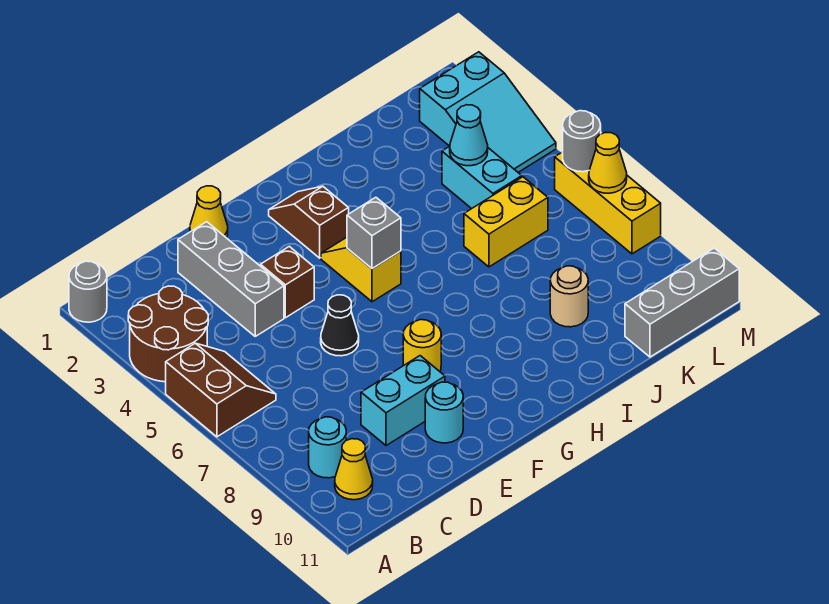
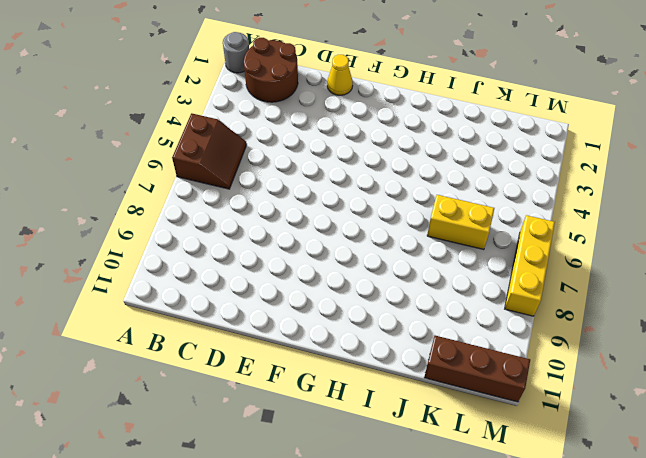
brown 2x2 round brick [244,38,298,102] -> brown 2x2 round brick moved to [128,286,208,382]
brown 1x3 brick [424,336,530,402] -> grey 1x3 brick [625,248,739,357]
none -> cyan 1x1 round brick [309,417,346,478]
none -> yellow 1x1 cone [335,439,373,500]
none -> grey 1x3 brick [178,222,284,336]

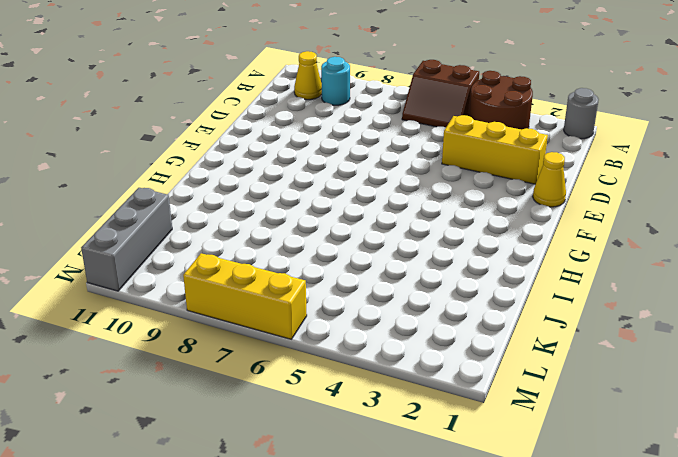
yellow 1x3 brick [442,115,548,184] -> grey 1x3 brick [178,222,284,336]
none -> cyan 1x2 brick [361,356,445,446]
none -> brown 1x1 brick [261,246,314,318]
none -> black 1x1 cone [321,295,359,356]

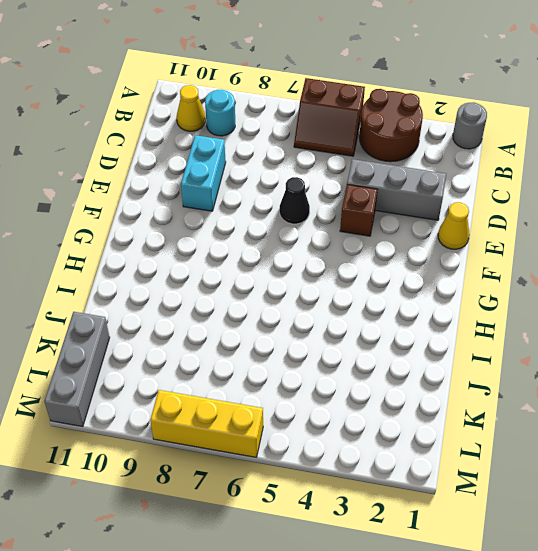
none -> cyan 1x1 round brick [425,382,463,443]
none -> yellow 1x1 round brick [403,320,441,371]
none -> brown 1x2 slope [269,186,349,258]

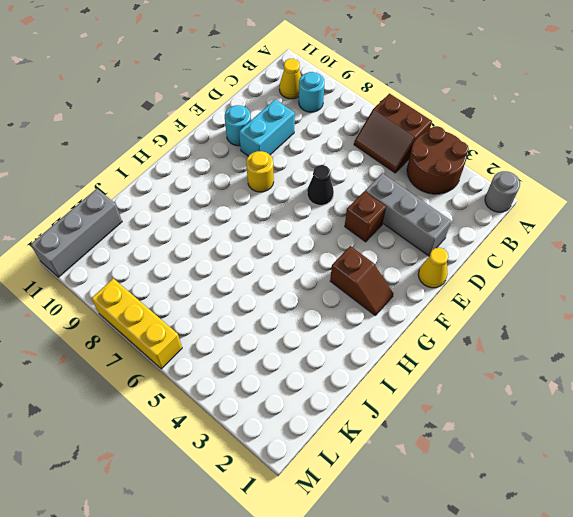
none -> yellow 1x2 slope [321,237,401,302]
none -> yellow 1x2 brick [464,177,548,267]
none -> tan 1x1 round brick [550,266,588,327]

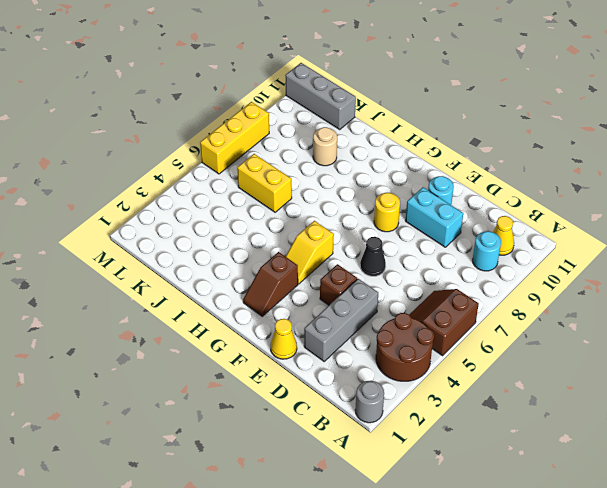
none -> cyan 1x2 brick [442,146,522,209]
none -> cyan 2x3 slope [420,52,556,172]
none -> grey 1x1 brick [347,197,401,269]

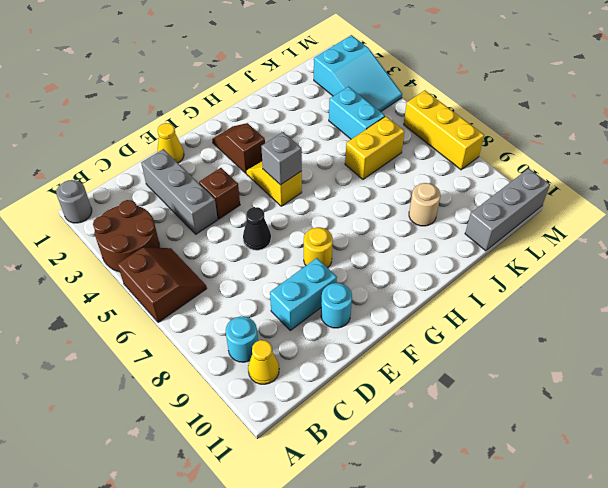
none -> cyan 1x1 cone [450,105,488,166]
none -> grey 1x1 round brick [563,111,601,172]
none -> yellow 1x1 cone [589,132,627,193]

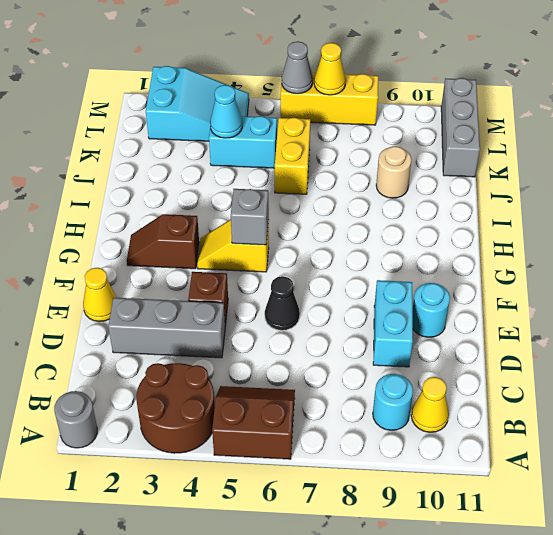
grey 1x1 cone [282,42,313,94] -> grey 1x1 round brick [563,111,601,172]
none -> yellow 1x1 round brick [403,320,441,371]

